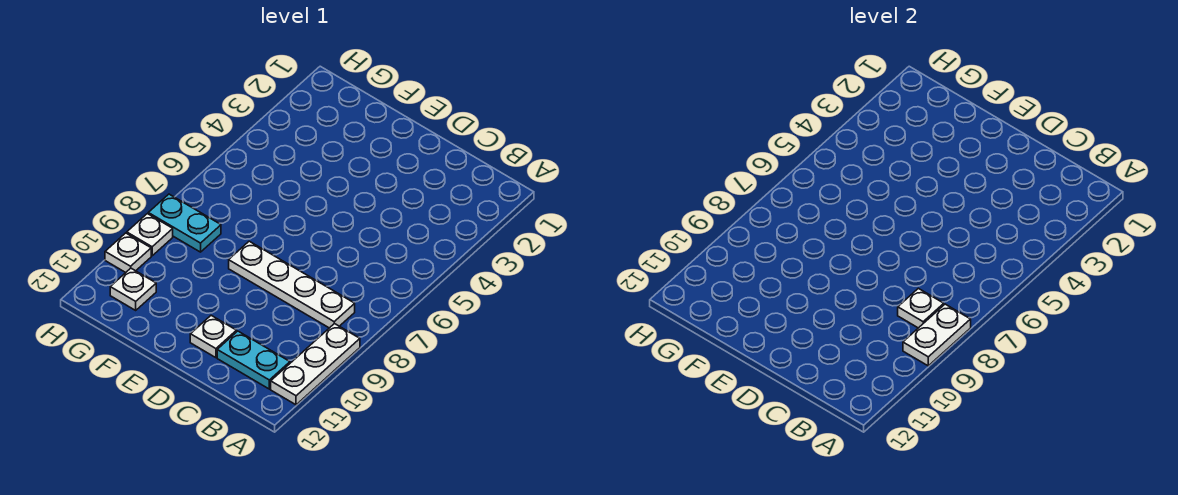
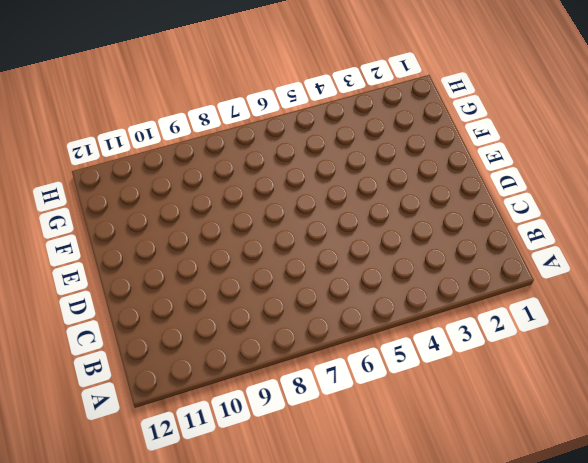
none -> white 1x3 plate [271,323,360,405]
none -> white 1x4 plate [229,241,355,328]

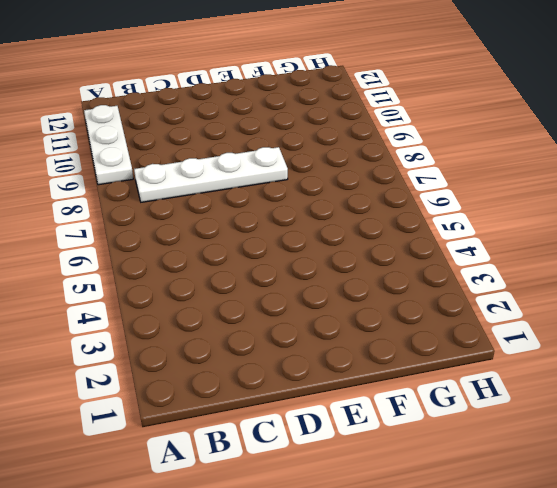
none -> cyan 1x2 plate [217,331,290,389]
none -> white 1x1 plate [190,315,237,358]

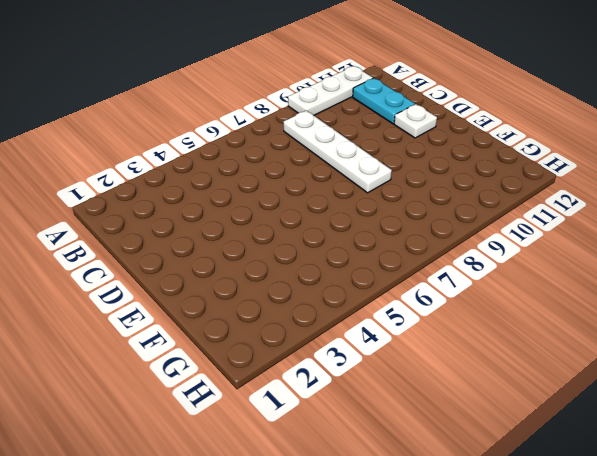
none -> cyan 1x2 plate [148,194,221,252]
none -> white 1x1 plate [110,268,156,310]

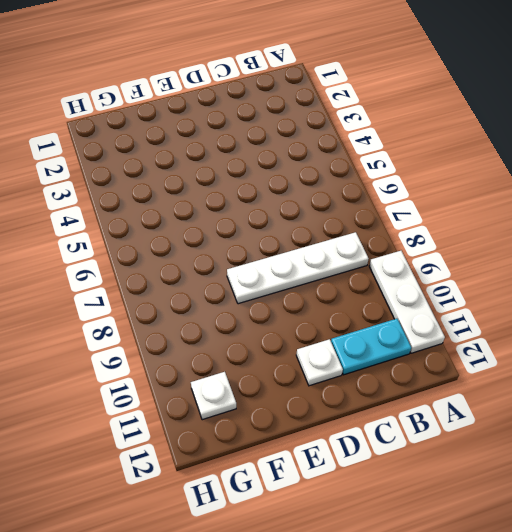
none -> cyan 1x2 plate [148,194,221,252]
none -> white 1x1 plate [127,214,173,256]

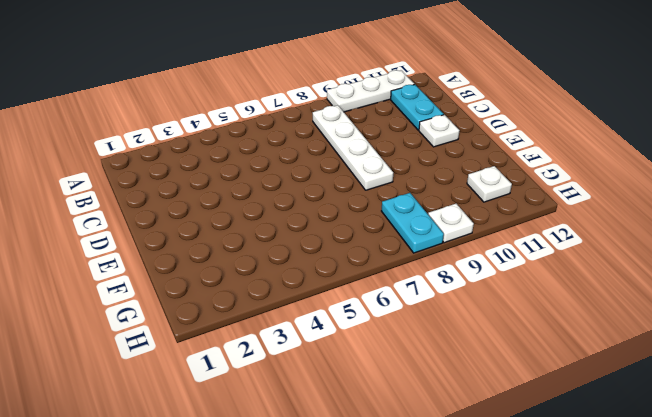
none -> white 1x1 plate [105,233,151,273]
none -> white 1x2 plate [903,304,971,366]

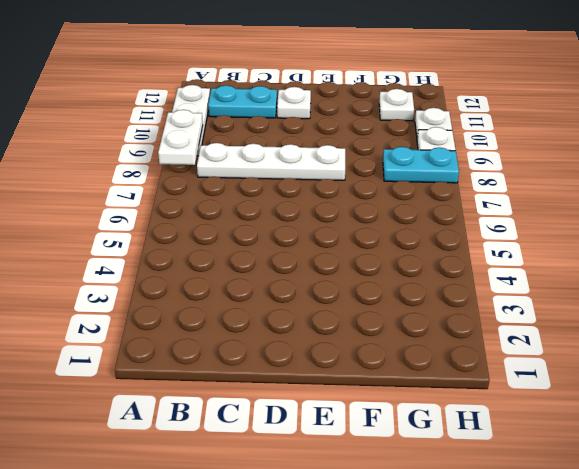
none -> white 1x1 plate [898,288,944,328]

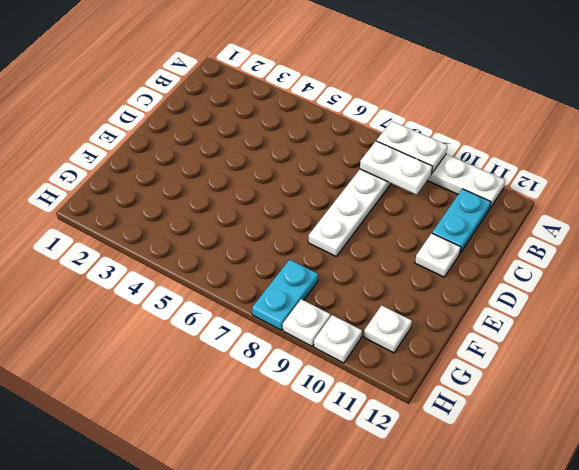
white 1x2 plate [360,141,432,195] -> white 1x1 plate [898,288,944,328]

